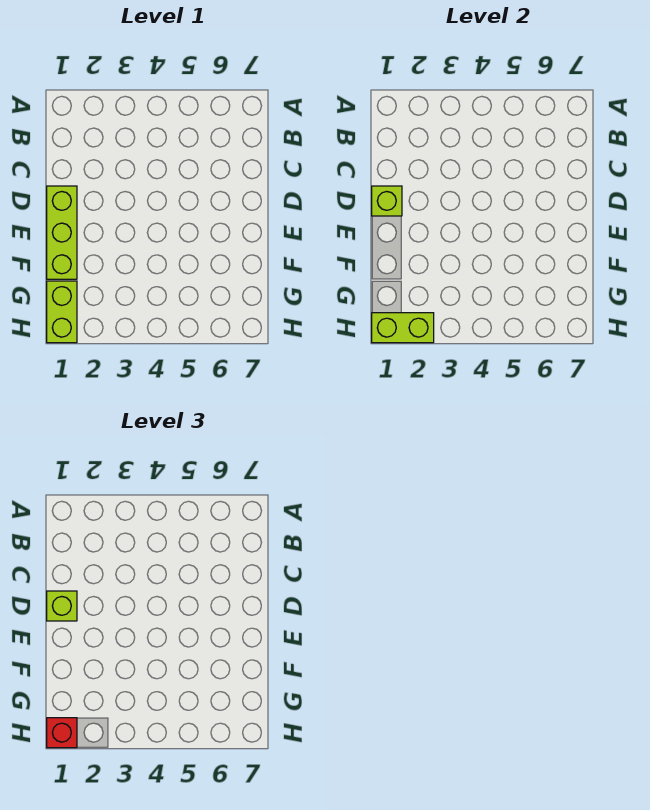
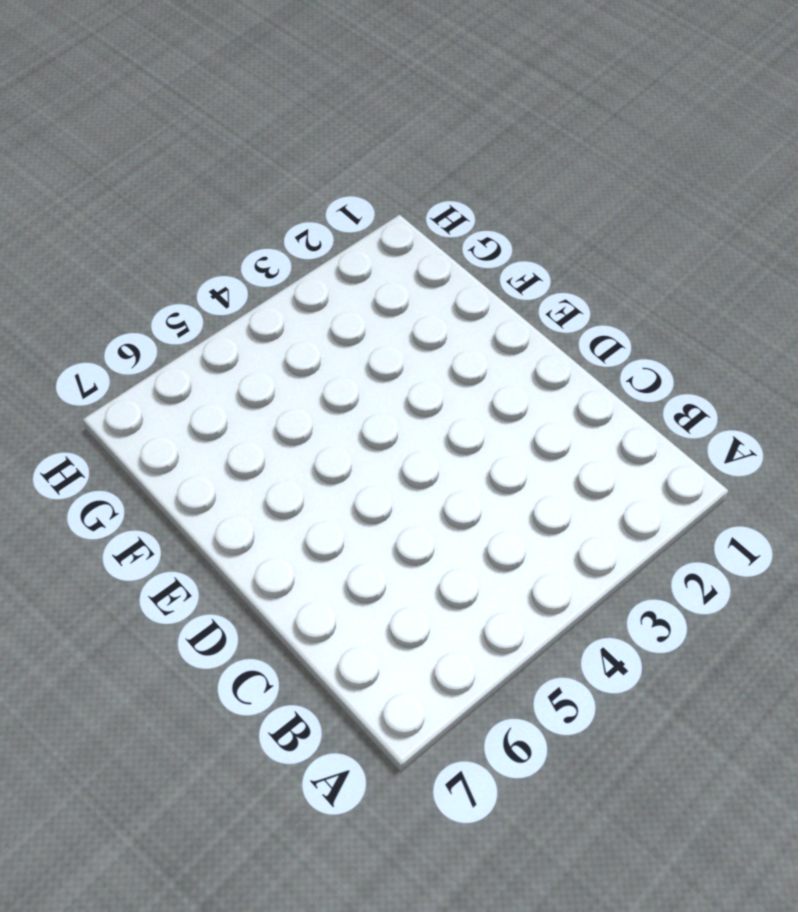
none -> lime 1x3 brick [47,186,77,279]
none -> lime 1x2 brick [47,281,77,343]

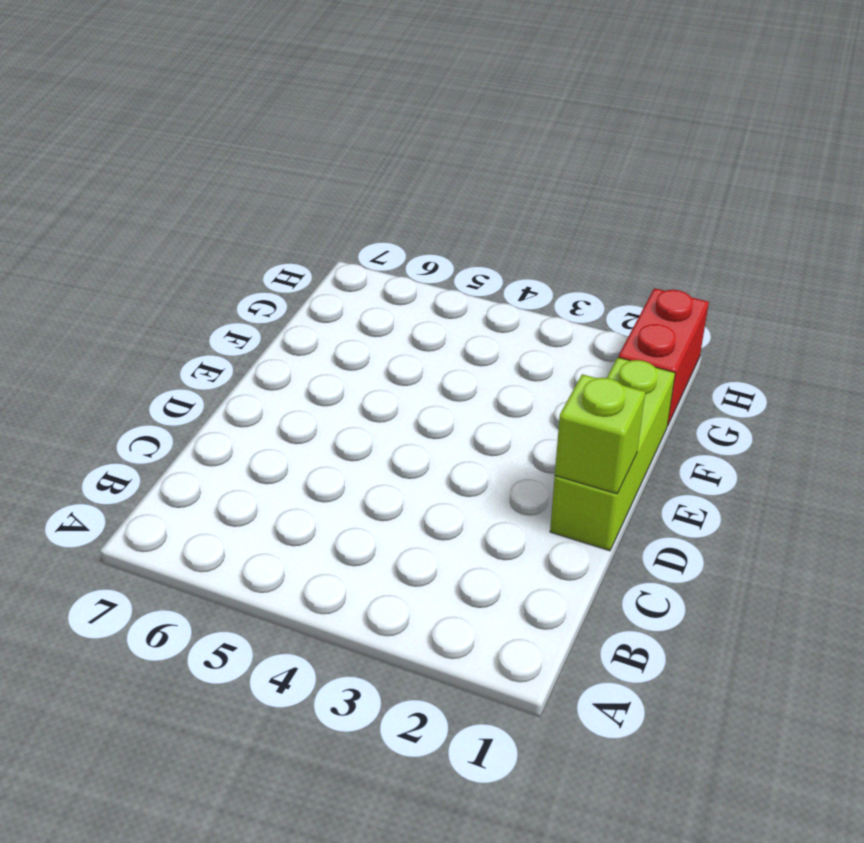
red 1x2 brick [618,288,709,426] -> lime 1x2 brick [47,281,77,343]
none -> lime 1x2 brick [372,313,434,343]
none -> lime 1x1 brick [47,591,77,621]

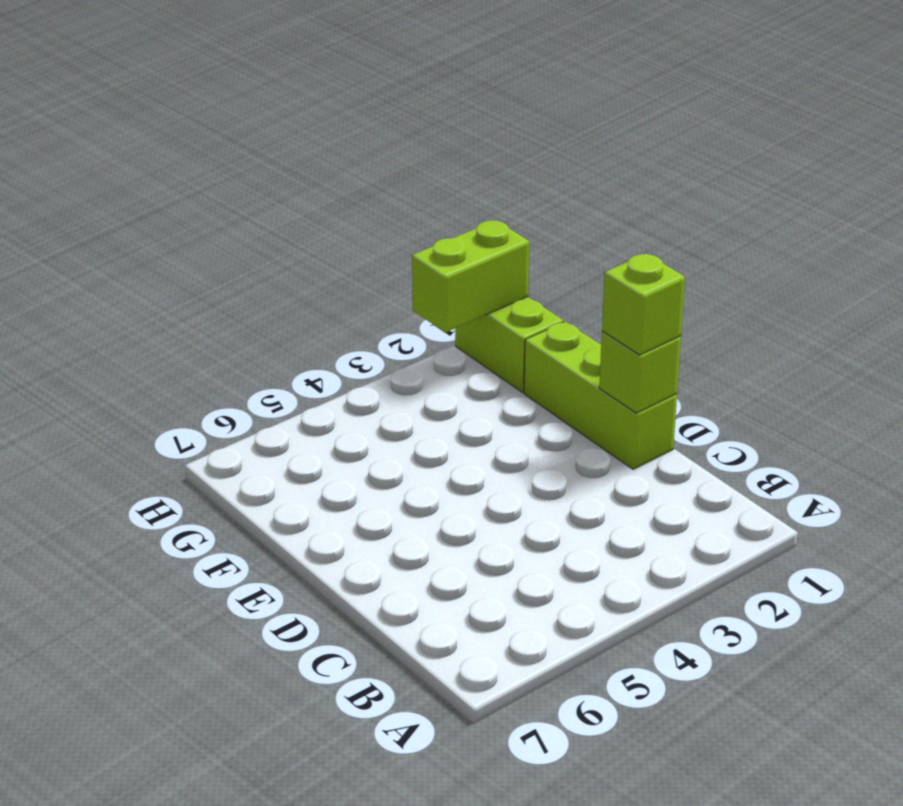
none -> red 1x1 brick [47,718,77,748]

